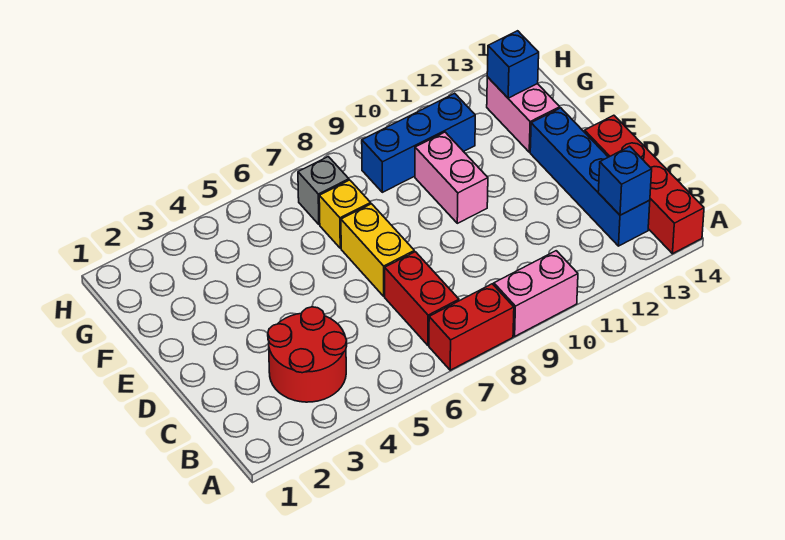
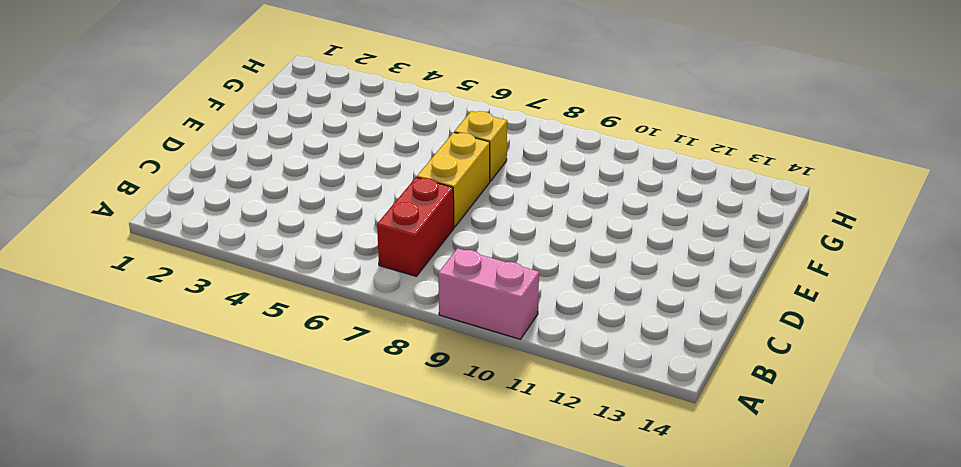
none -> red 1x2 brick [429,284,514,370]
none -> red 1x4 brick [585,115,704,254]
none -> red 2x2 round brick [268,307,347,402]

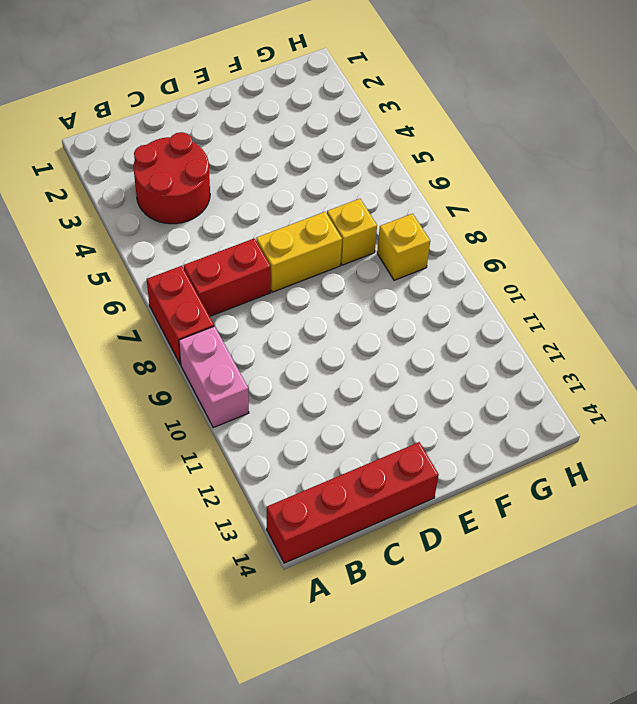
yellow 1x1 brick [377,213,430,280] -> none
none -> blue 1x4 brick [530,108,650,246]
none -> pink 1x2 brick [415,132,488,223]
none -> pink 1x2 brick [487,77,560,152]

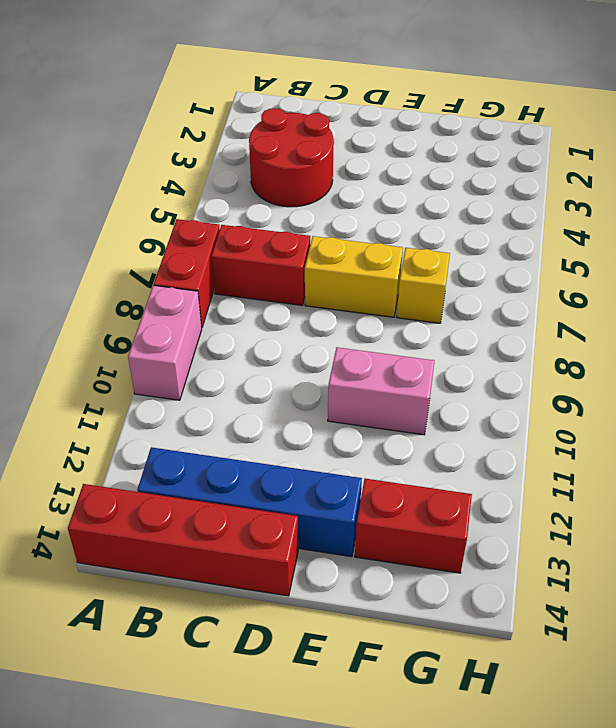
red 1x2 brick [355,479,472,573] -> pink 1x2 brick [487,77,560,152]
none -> grey 1x1 brick [298,157,349,224]
none -> blue 1x3 brick [362,93,475,192]
none -> blue 1x1 brick [598,146,652,215]

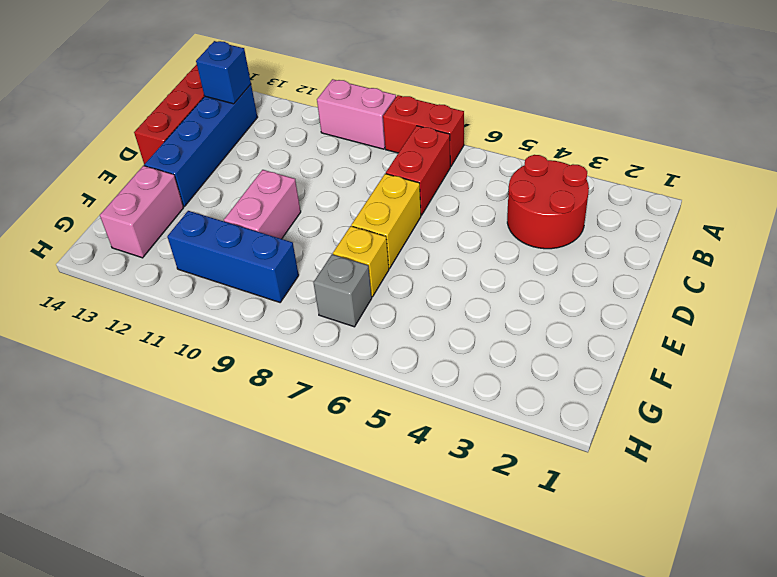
none -> blue 1x1 brick [487,31,539,98]

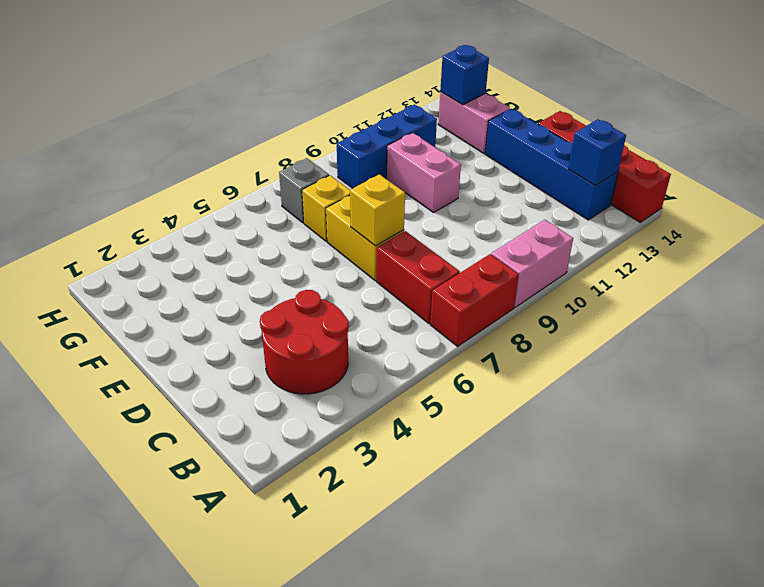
yellow 1x1 brick [350,174,405,246] -> none

